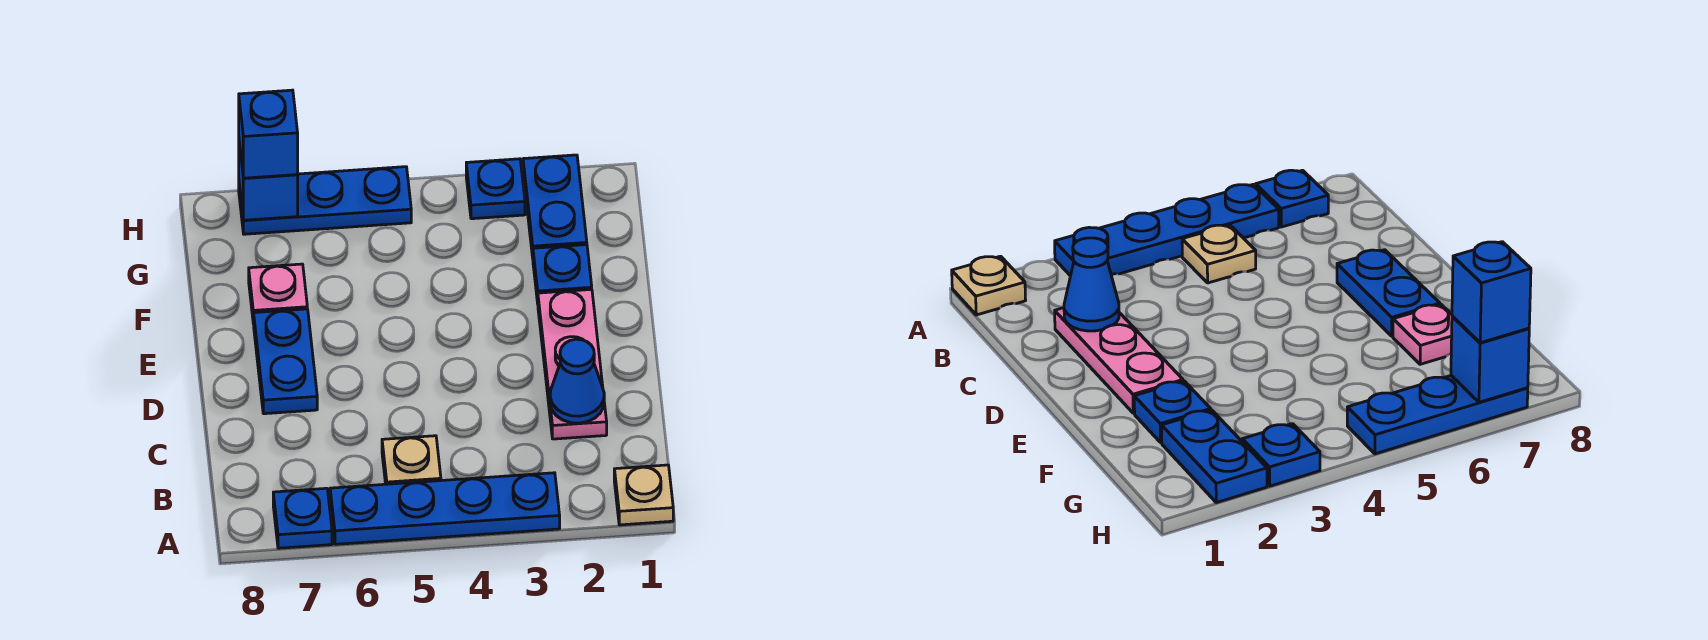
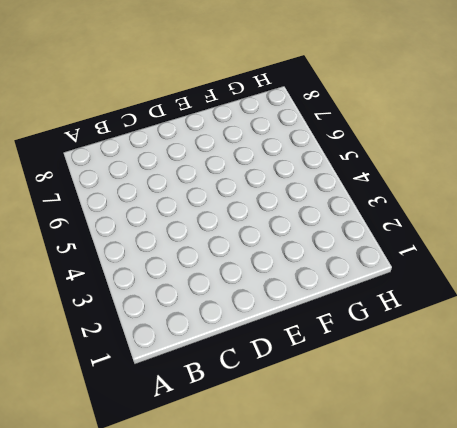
none -> tan 1x1 plate [614,465,673,525]
none -> blue 1x4 plate [330,473,560,544]
none -> blue 1x1 plate [273,488,332,548]

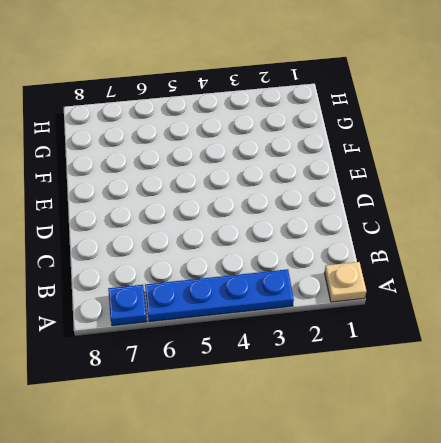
none -> tan 1x1 plate [382,436,441,484]
none -> pink 1x3 plate [538,289,607,439]
none -> blue 1x2 plate [254,309,317,414]

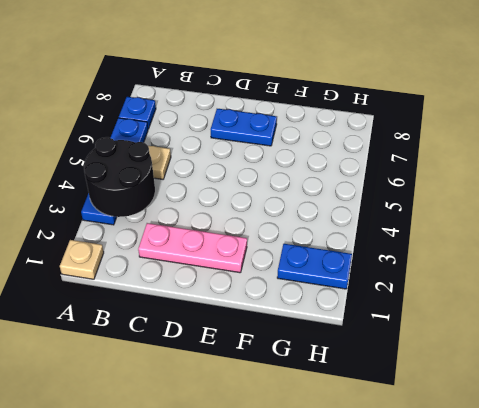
black 2x2 round brick [84,137,155,217] -> none
none -> blue 1x1 plate [533,245,592,303]
none -> pink 1x1 plate [249,264,307,324]
none -> blue 1x1 plate [466,159,525,219]

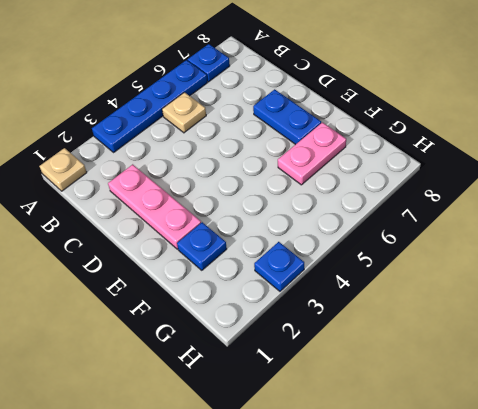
pink 1x2 plate [278,122,346,185] -> pink 1x1 plate [249,264,307,324]
none -> blue 1x2 plate [523,155,587,257]
none -> blue 1x3 plate [239,167,411,234]
none -> blue 1x1 cone [550,339,604,423]

